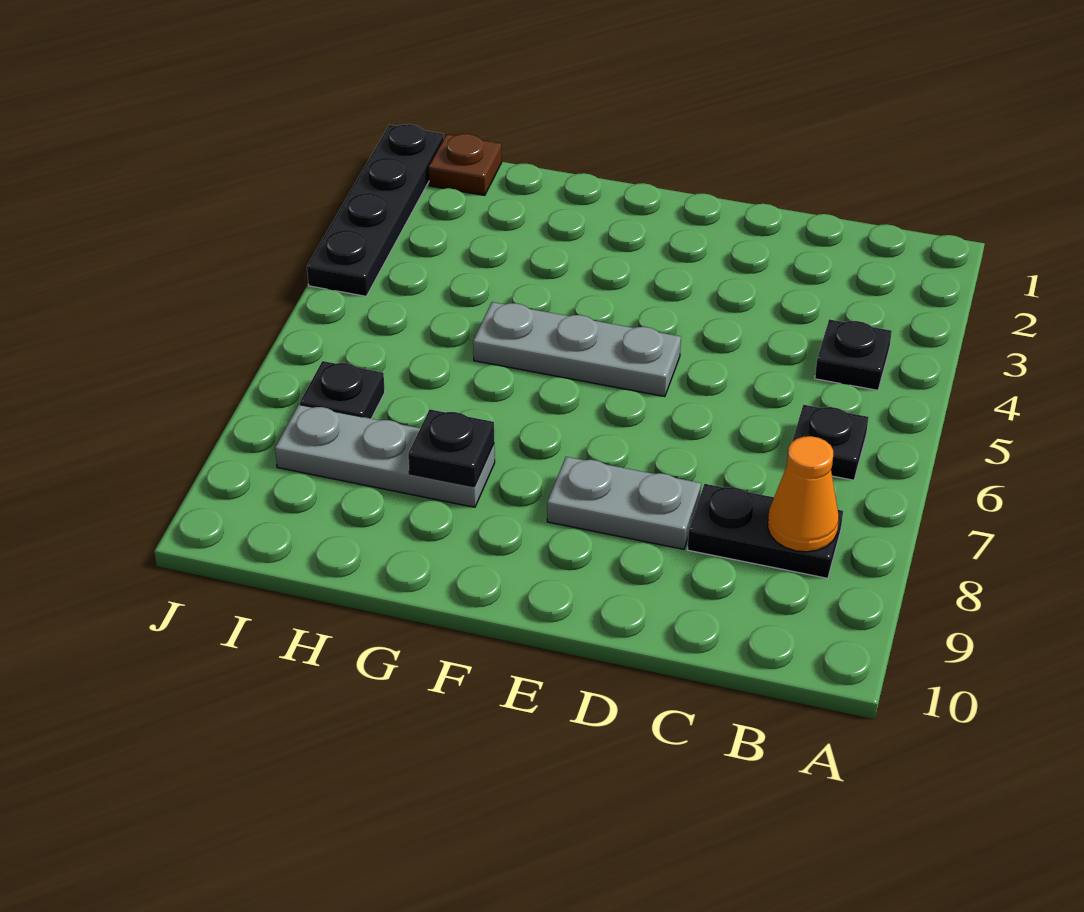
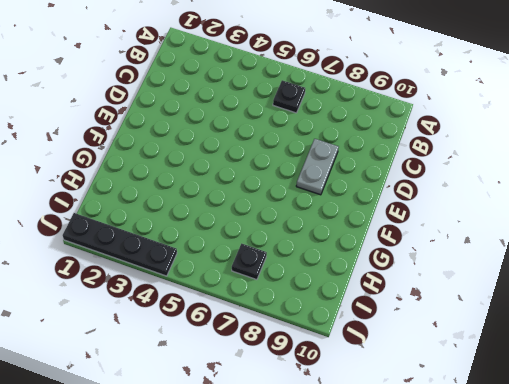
none -> black 1x1 plate [815,319,892,390]
none -> black 1x2 plate [688,484,843,578]

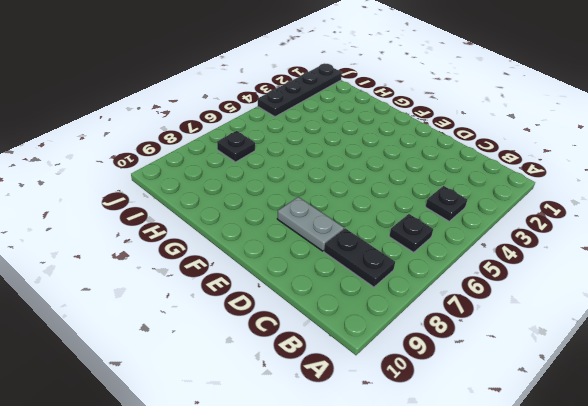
none -> grey 1x3 plate [473,302,681,397]
none -> grey 1x3 plate [275,405,495,507]

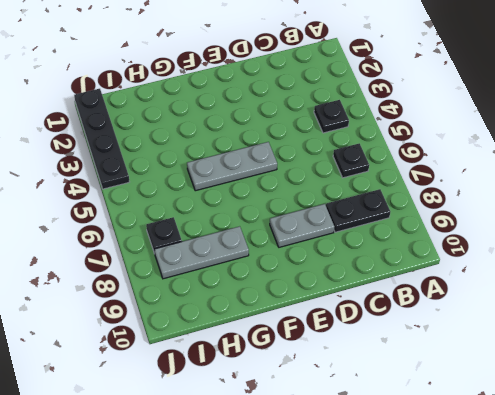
none -> brown 1x1 plate [429,134,502,196]
none -> orange 1x1 cone [768,436,839,552]

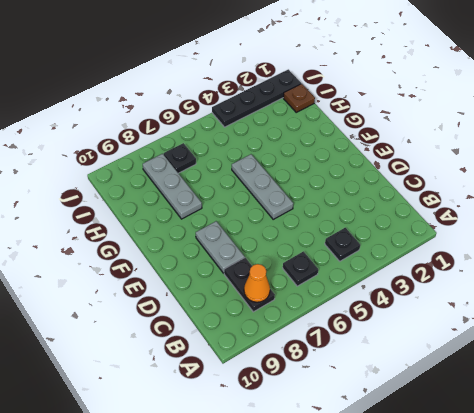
none -> black 1x1 plate [408,409,494,487]

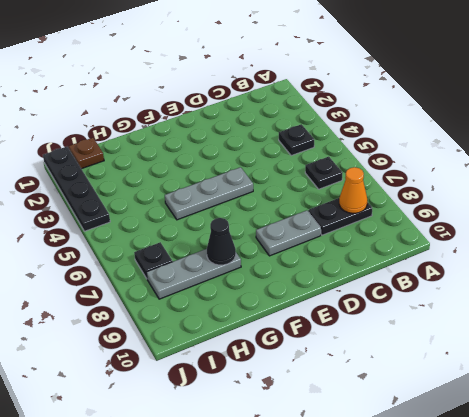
black 1x1 cone [207,218,236,265] -> black 1x1 plate [408,409,494,487]

